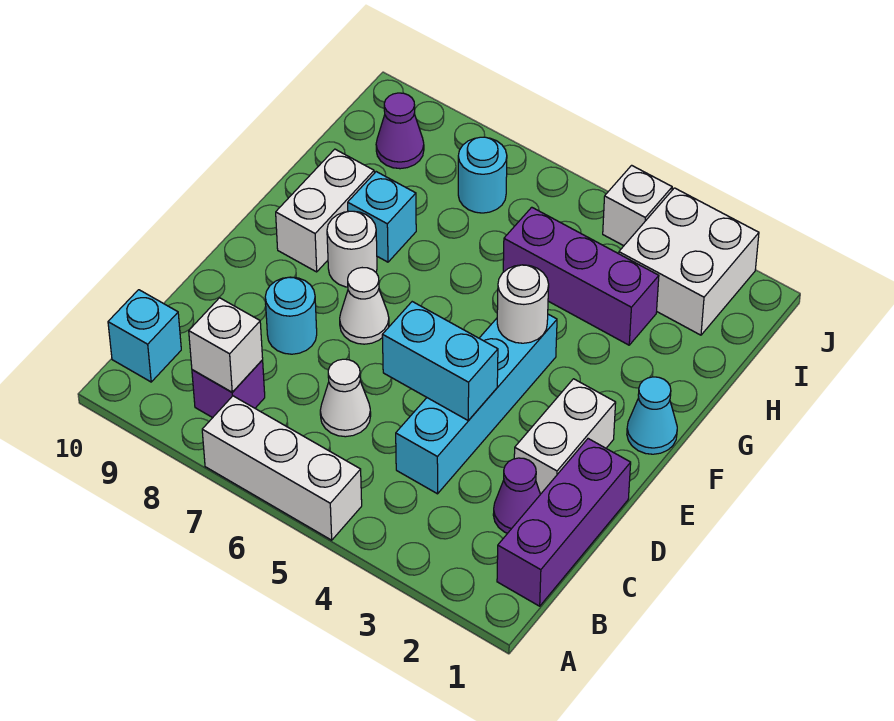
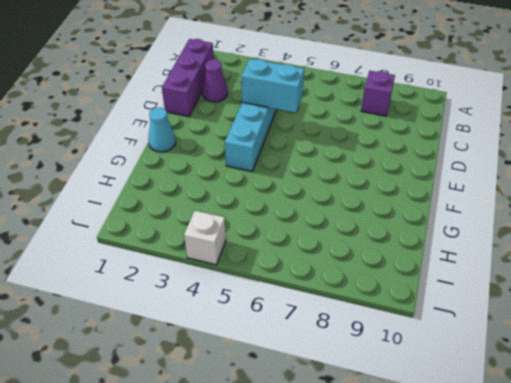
none -> white 1x3 brick [202,396,362,540]
none -> cyan 1x1 brick [108,290,181,382]
none -> white 1x1 cone [320,359,371,437]

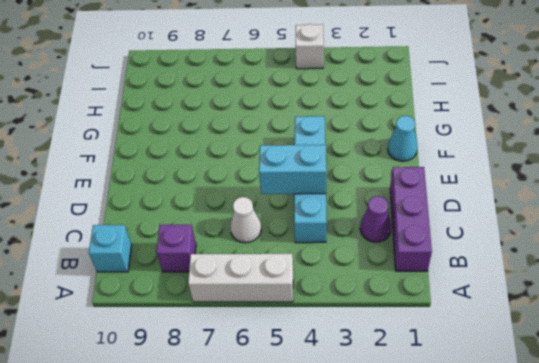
none -> white 1x2 brick [514,379,616,494]
none -> cyan 1x1 round brick [265,277,317,354]
none -> white 1x1 cone [340,268,389,344]

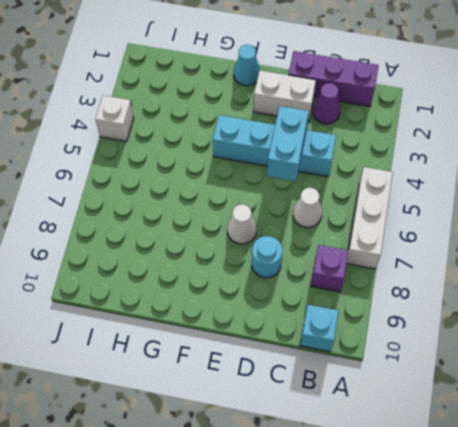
none -> white 1x1 round brick [327,211,377,287]
none -> white 1x2 brick [276,149,374,272]
none -> cyan 1x1 brick [348,172,416,262]

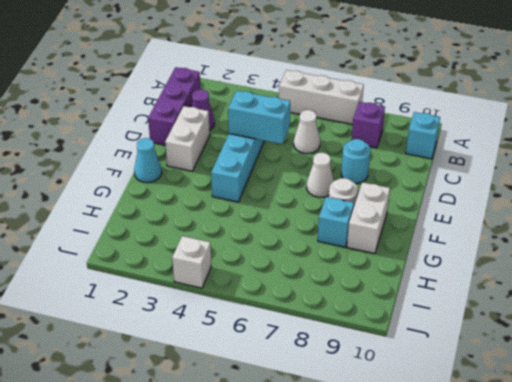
none -> purple 1x3 brick [503,207,659,345]
none -> white 2x2 brick [619,188,759,335]
none -> cyan 1x1 round brick [458,137,507,213]

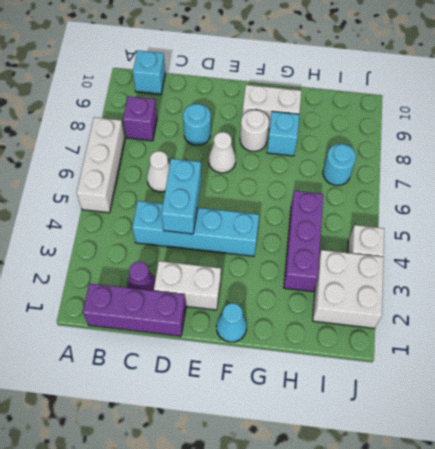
none -> purple 1x1 cone [376,93,424,169]
none -> white 1x1 brick [189,298,263,392]
none -> white 1x1 round brick [497,265,549,343]

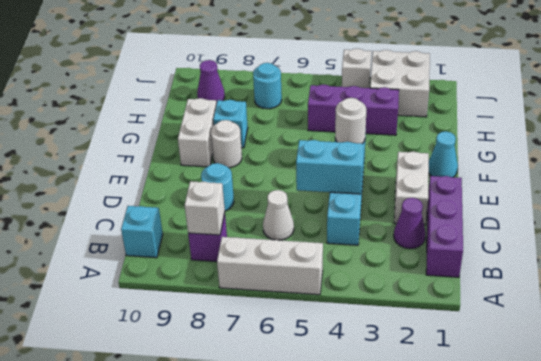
none -> white 1x1 cone [340,268,389,344]

